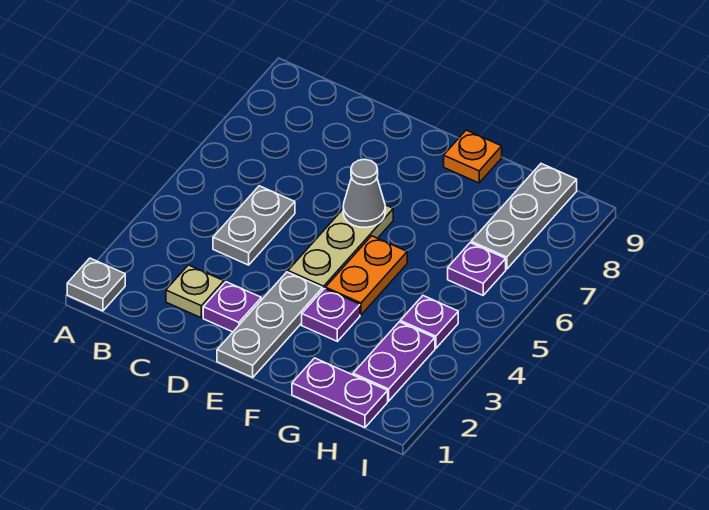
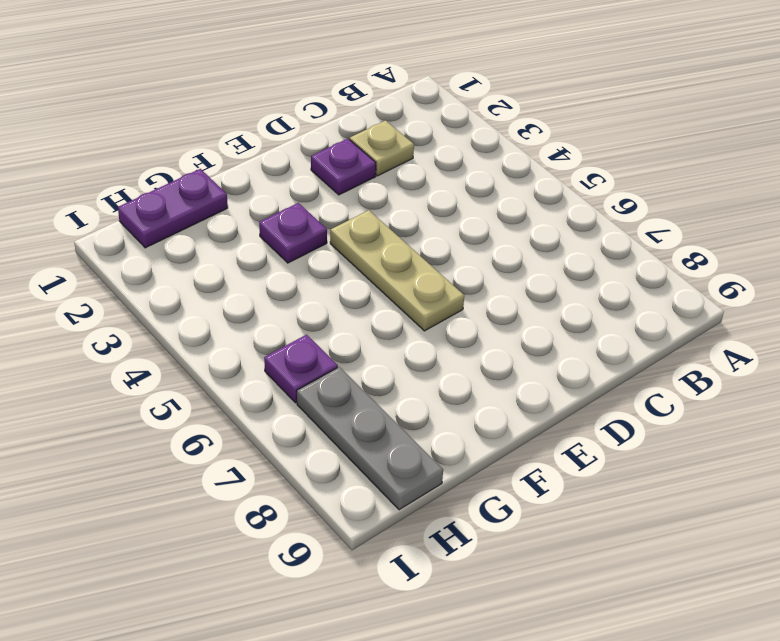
none -> grey 1x1 plate [67,258,125,311]
none -> grey 1x2 plate [213,186,295,265]
none -> grey 1x3 plate [217,272,323,377]

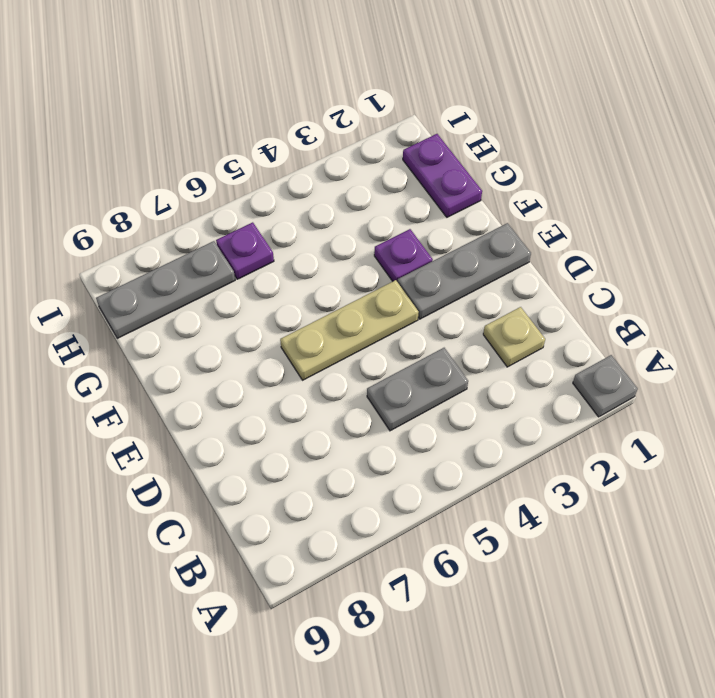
none -> purple 1x1 plate [203,282,261,332]
none -> orange 1x2 plate [325,236,407,315]
none -> orange 1x1 plate [444,130,502,183]

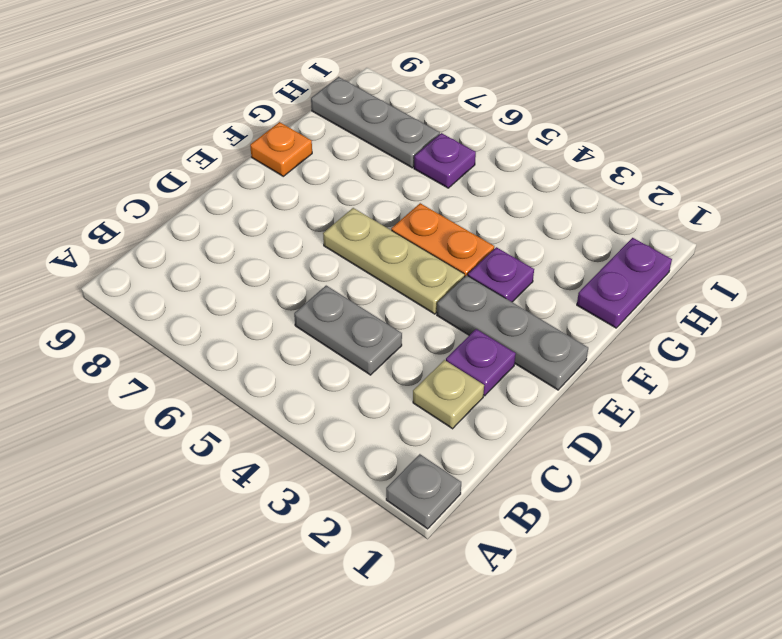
none -> purple 1x2 plate [353,322,435,401]
none -> purple 1x1 plate [400,296,458,348]
none -> grey 1x1 cone [343,159,385,228]

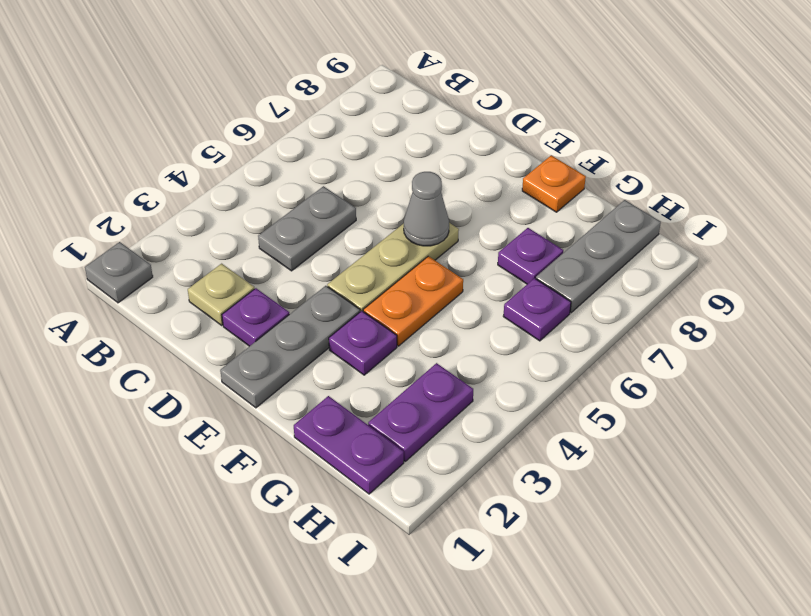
purple 1x1 plate [498,228,563,284] -> purple 1x1 plate moved to [400,296,458,348]

